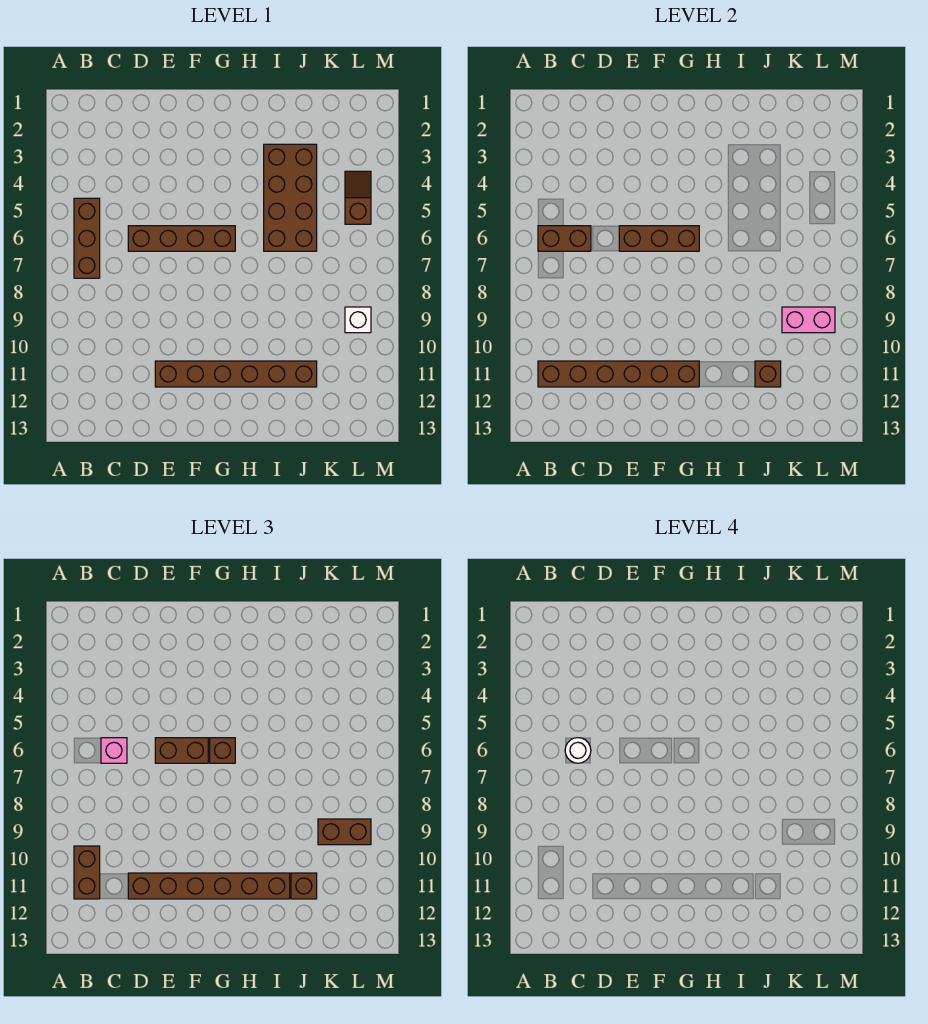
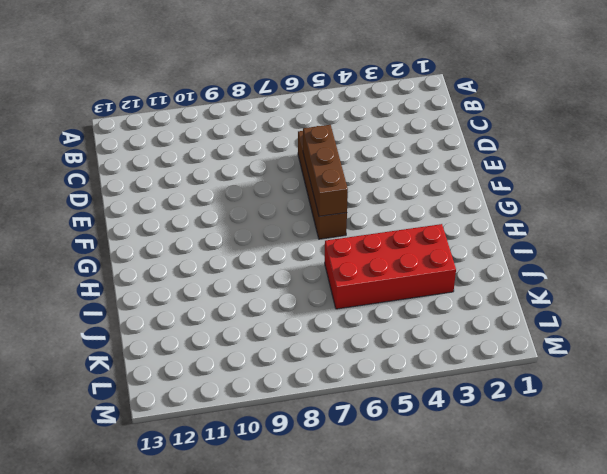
red 2x4 brick [325,224,456,309] -> brown 2x4 brick [264,144,317,251]
none -> brown 1x3 brick [74,198,100,278]
none -> brown 1x6 brick [155,361,317,387]
none -> brown 1x2 slope [345,171,371,224]

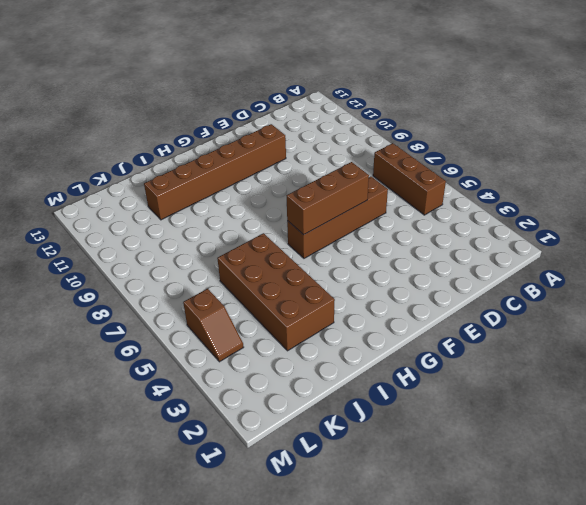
none -> white 1x1 brick [345,307,371,333]
none -> brown 1x2 brick [538,226,591,251]
none -> brown 1x6 brick [538,361,699,387]

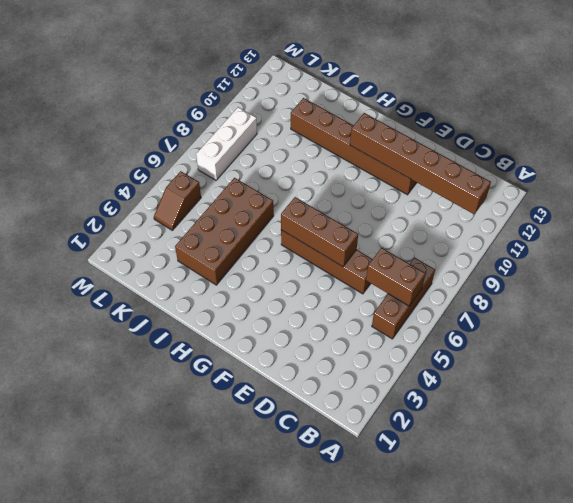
white 1x3 brick [196,107,257,180] -> white 1x1 brick [345,307,371,333]
none -> brown 1x1 brick [755,361,781,387]
none -> pink 1x2 brick [782,307,835,333]
none -> brown 1x2 brick [74,846,100,899]

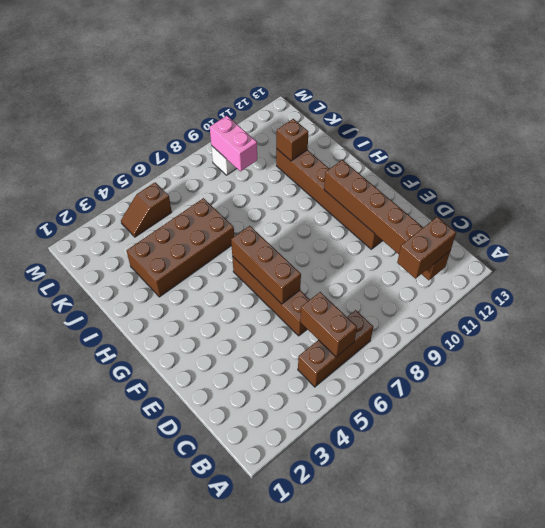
none -> pink 1x1 brick [101,738,127,763]
none -> brown 1x6 brick [128,873,290,899]
none -> brown 1x2 brick [155,738,208,763]

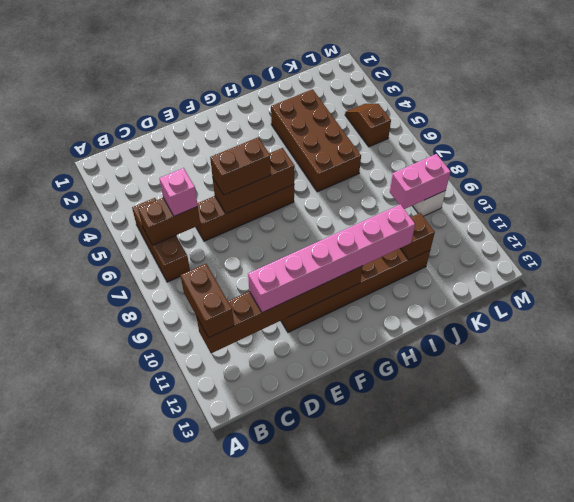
pink 1x6 brick [248,204,415,313] -> brown 1x6 brick [128,873,290,899]
none -> brown 1x1 brick [210,738,235,763]
none -> brown 1x1 brick [291,873,317,899]
none -> brown 1x2 brick [318,819,371,845]

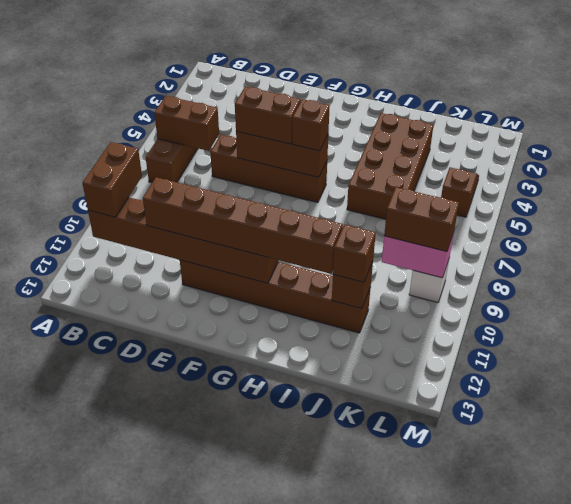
none -> pink 1x1 brick [101,738,127,763]
none -> white 1x1 round brick [565,738,591,763]

